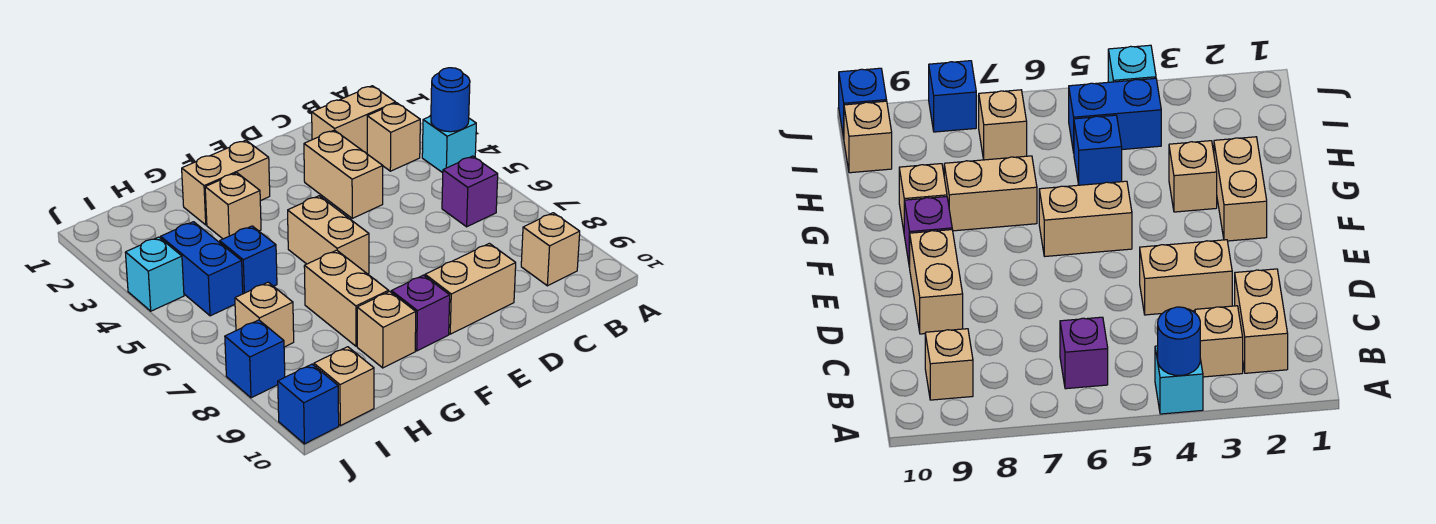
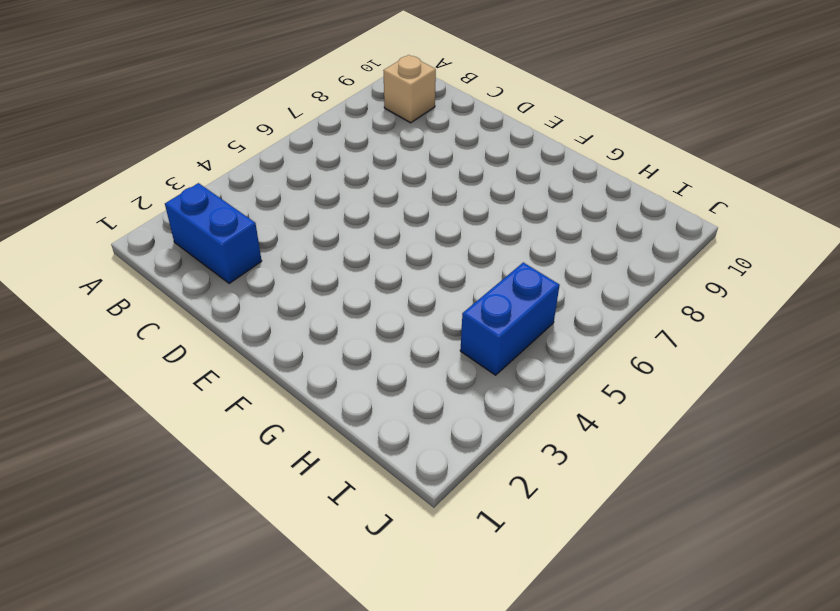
blue 1x2 brick [165,183,262,284] -> tan 1x2 brick [312,86,396,153]
none -> cyan 1x1 brick [422,116,476,173]
none -> tan 1x1 brick [367,103,420,171]
none -> purple 1x1 brick [442,156,498,227]

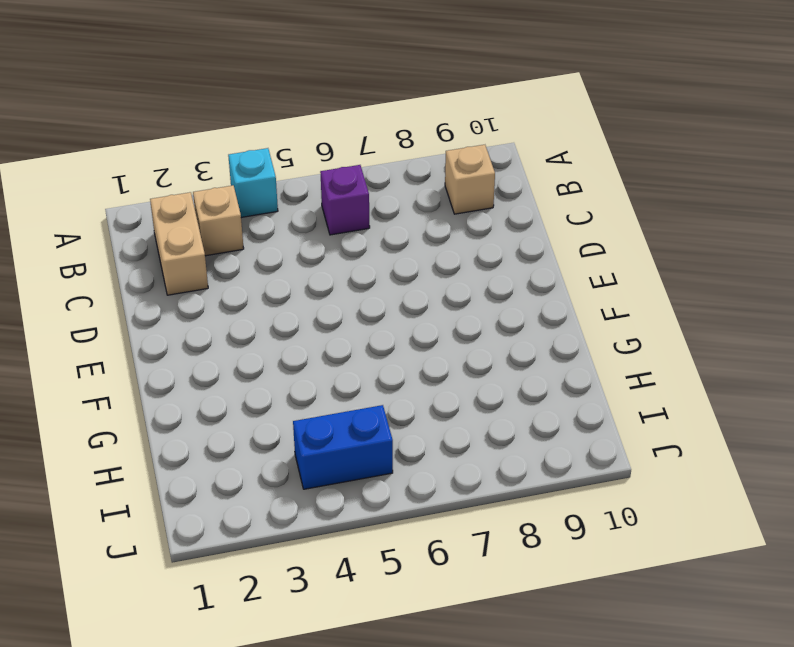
none -> tan 1x2 brick [304,130,383,218]
none -> tan 1x2 brick [425,243,516,334]
none -> tan 1x2 brick [182,140,270,225]

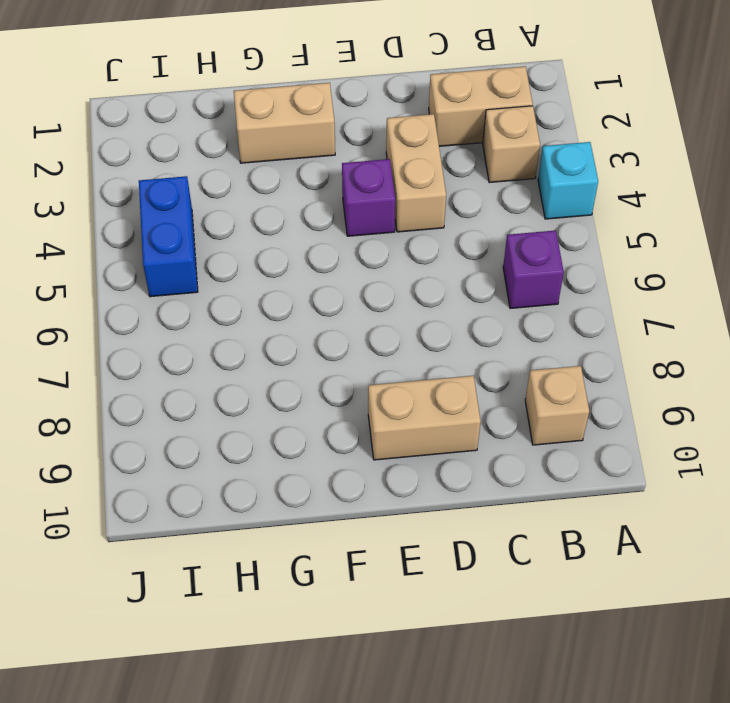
purple 1x1 brick [342,159,395,236] -> purple 1x1 brick moved to [391,275,450,351]
none -> tan 1x2 brick [288,196,369,274]
none -> tan 1x1 brick [205,173,261,239]
none -> tan 1x2 brick [304,250,389,346]

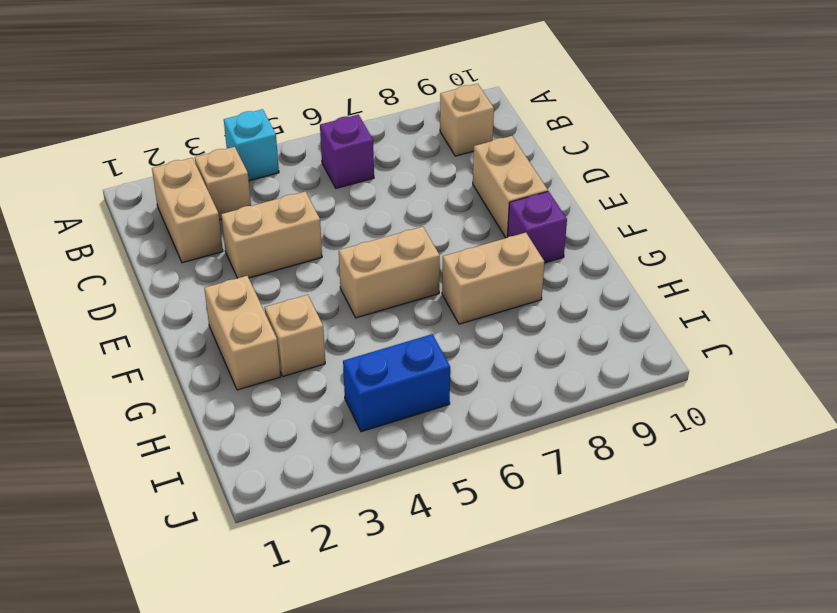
none -> tan 1x1 brick [357,291,416,368]
none -> blue 1x1 brick [220,226,277,294]
none -> tan 1x1 brick [235,282,294,347]

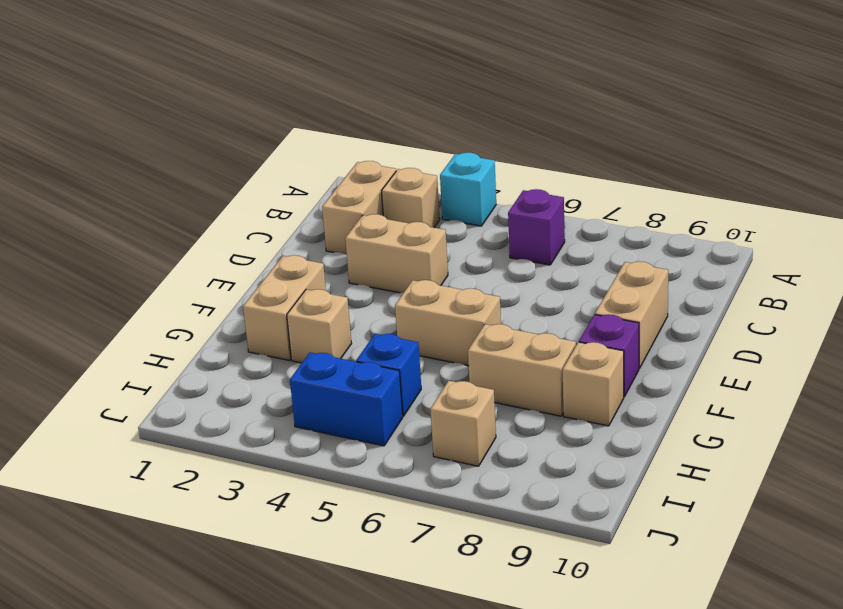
none -> tan 1x1 brick [521,213,580,286]
none -> tan 1x1 brick [314,347,374,426]
none -> cyan 1x1 brick [125,237,184,311]

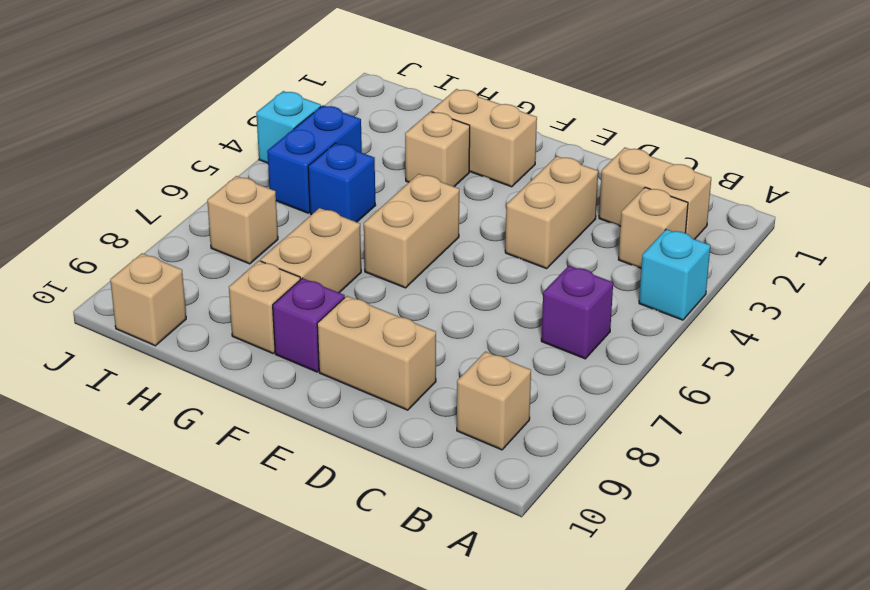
none -> blue 1x1 brick [225,320,285,398]
none -> blue 1x1 brick [278,364,339,444]
none -> blue 1x1 round brick [431,68,470,132]

